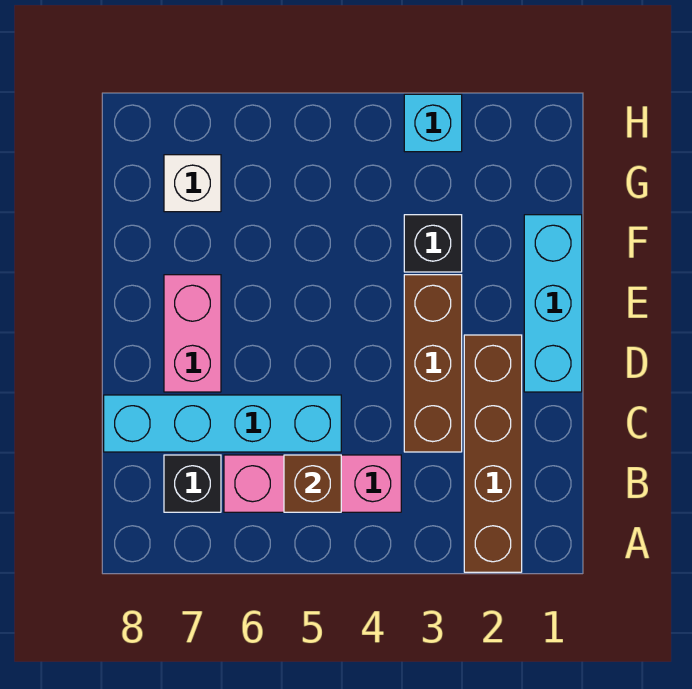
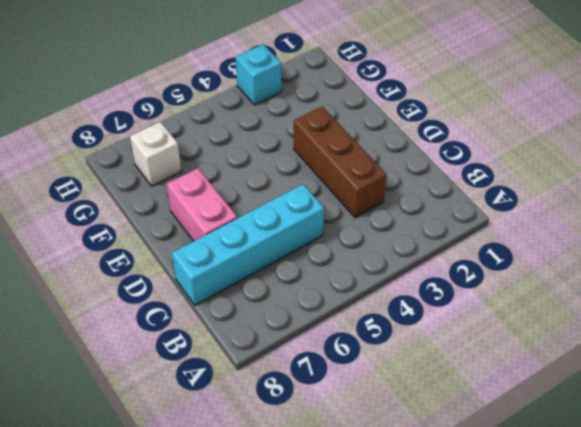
none -> brown 1x4 brick [464,335,522,572]
none -> pink 1x3 brick [224,455,401,512]

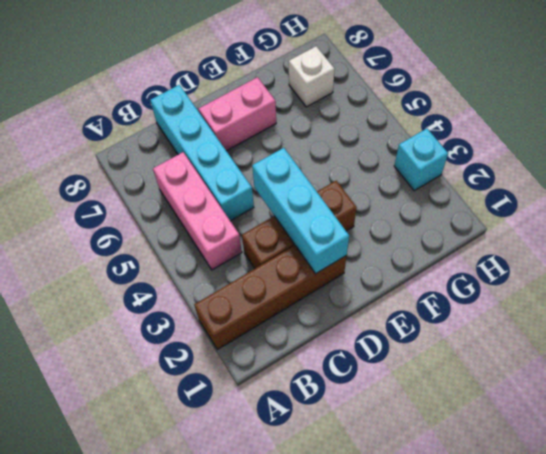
cyan 1x3 brick [252,148,349,274] -> cyan 1x3 brick turned to [524,215,582,392]
none -> black 1x1 brick [164,455,221,512]
none -> black 1x1 brick [404,215,462,272]

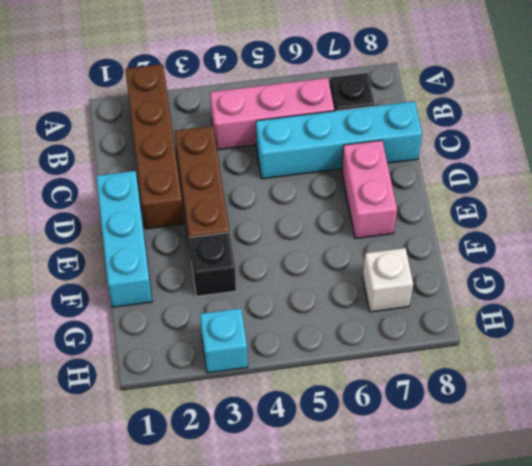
none -> brown 1x1 brick [284,455,341,512]

